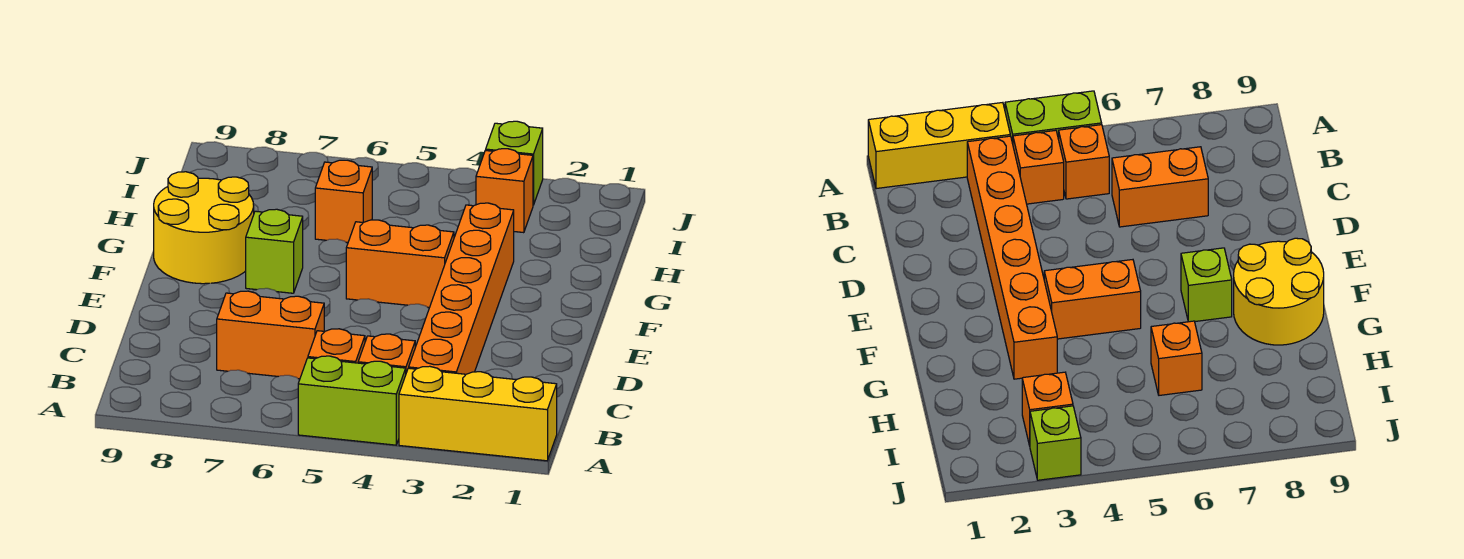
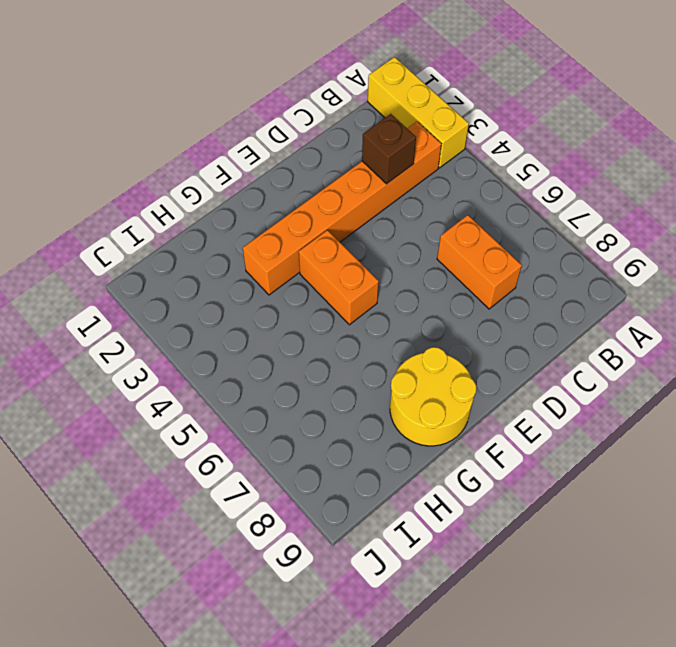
brown 1x1 brick [362,114,416,184] -> none
none -> lime 1x2 brick [298,356,406,445]
none -> orange 1x1 brick [358,334,415,373]
none -> orange 1x1 brick [308,329,365,363]

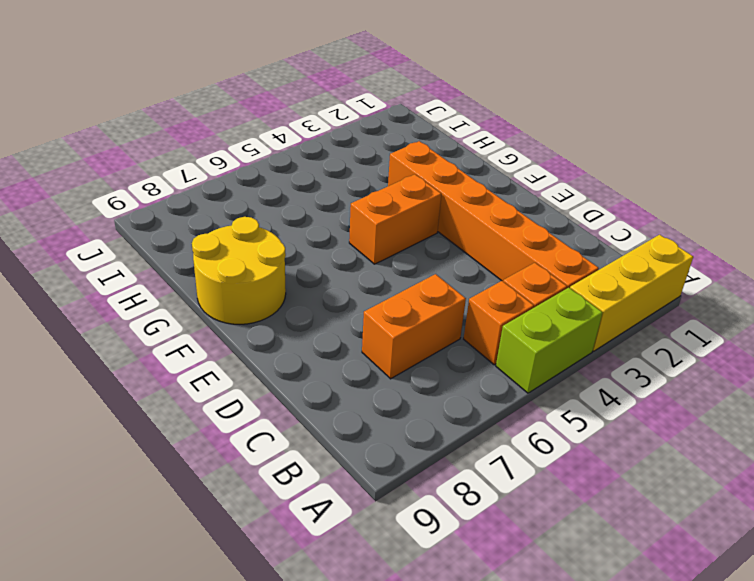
none -> lime 1x1 brick [246,209,303,293]
none -> orange 1x1 brick [315,160,372,243]
none -> orange 1x1 brick [476,149,533,233]

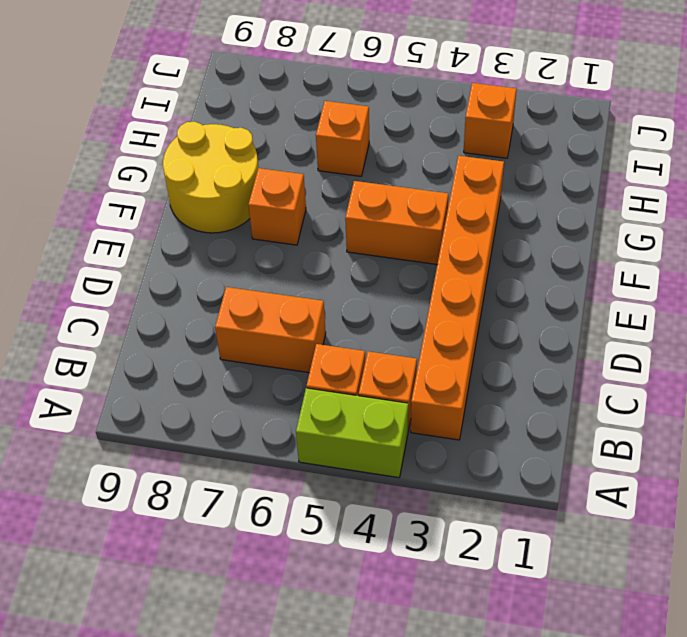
orange 1x1 brick [248,168,306,245] -> lime 1x1 brick [246,209,303,293]
none -> yellow 1x3 brick [399,366,557,461]
none -> lime 1x1 brick [486,121,543,205]

